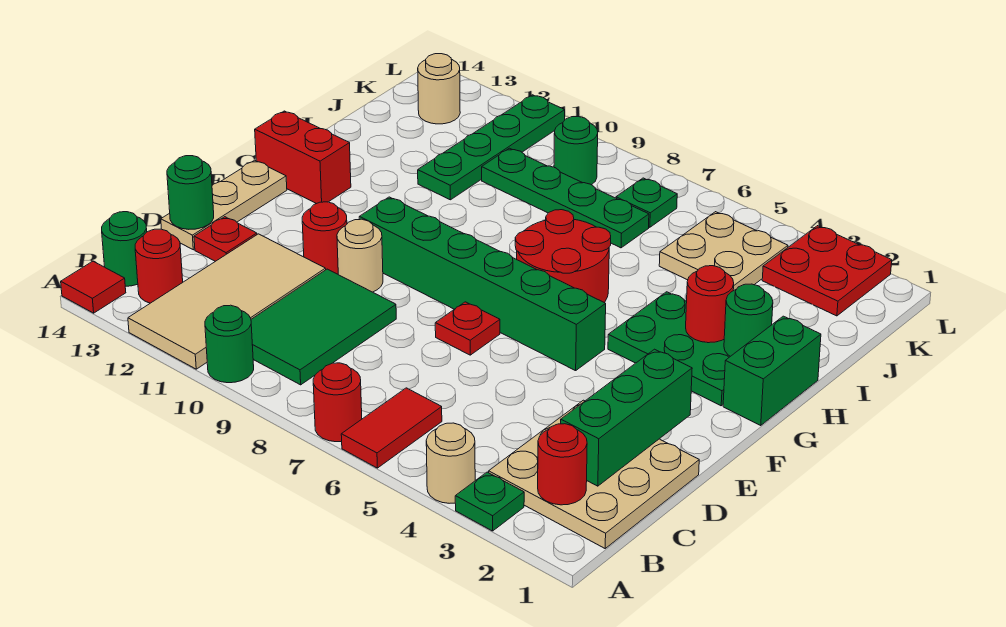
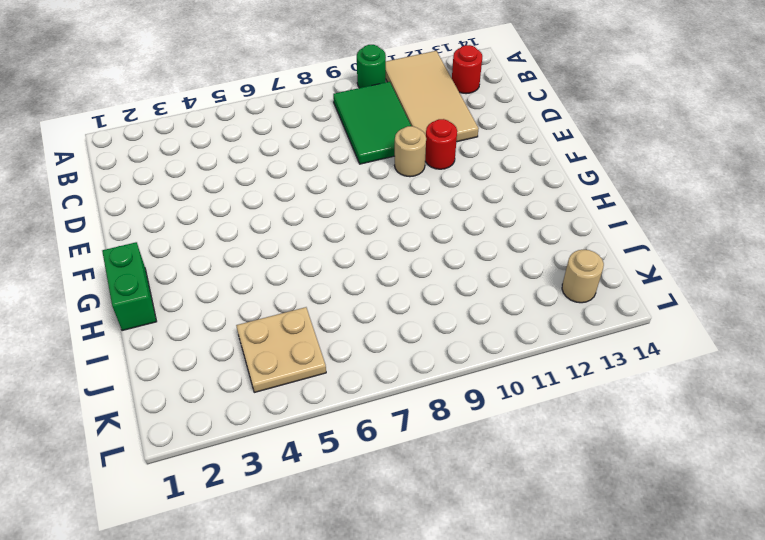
none -> green 1x1 plate [455,472,524,531]
none -> tan 1x1 round brick [426,423,475,503]
none -> red 1x2 tile [341,388,442,468]
none -> red 1x1 round brick [313,363,362,442]

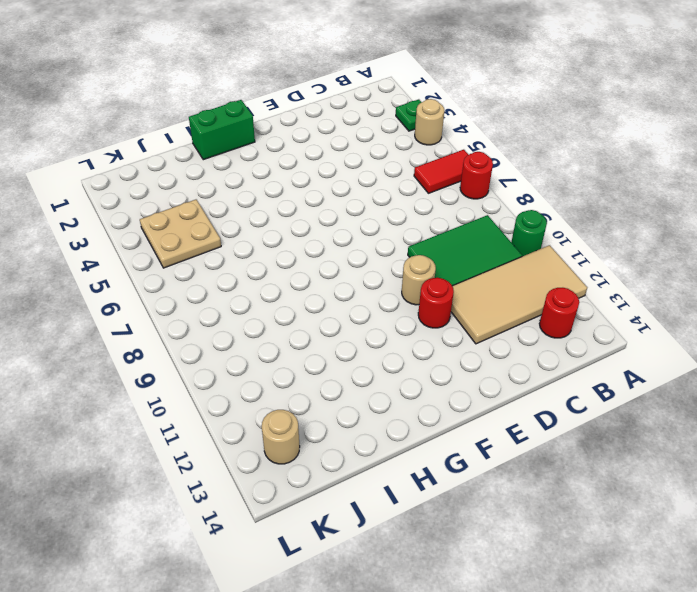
none -> red 1x1 tile [61,261,126,313]
none -> tan 3x3 plate [489,400,699,548]
none -> green 1x1 round brick [102,212,147,286]
none -> red 1x1 plate [194,217,257,261]

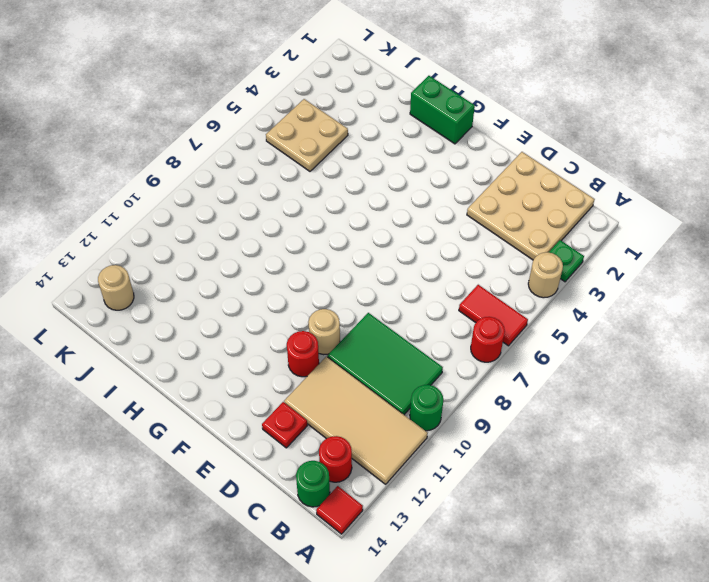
none -> tan 1x3 plate [161,160,287,250]
none -> red 1x1 plate [435,302,500,355]
none -> green 1x6 brick [359,197,606,371]
none -> green 2x3 plate [608,292,730,406]

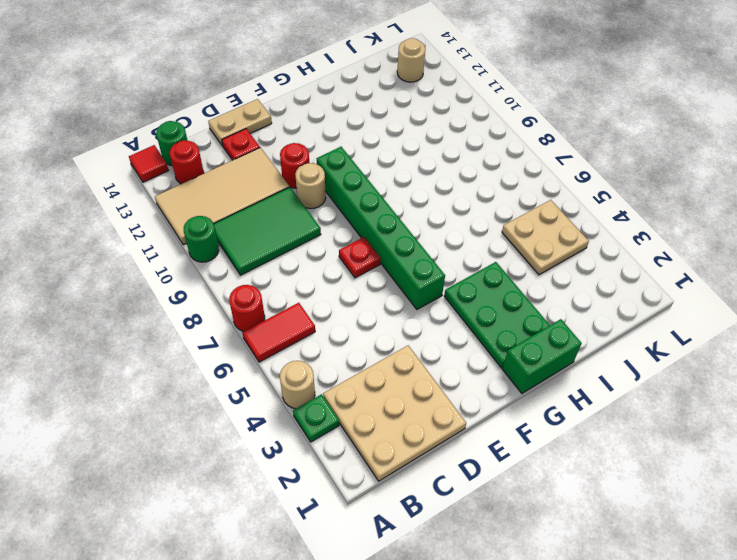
tan 1x2 plate [208,99,272,146] -> tan 1x3 plate [161,160,287,250]
none -> red 2x2 round brick [515,210,611,302]
none -> red 1x2 brick [255,111,351,204]
none -> green 1x4 plate [418,95,565,200]
none -> green 1x4 plate [482,148,649,248]

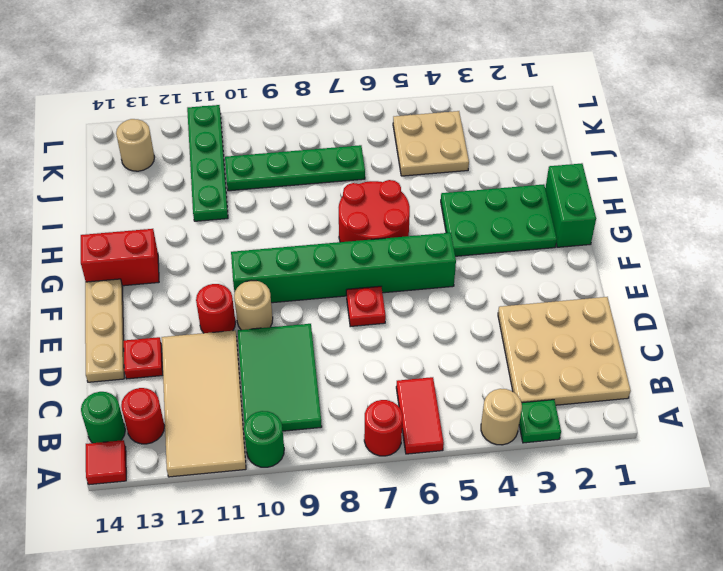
none -> red 2x2 plate [762,226,892,316]
none -> green 1x1 plate [616,178,677,227]
none -> green 1x1 round brick [554,117,598,185]
none -> red 1x1 round brick [538,424,587,505]

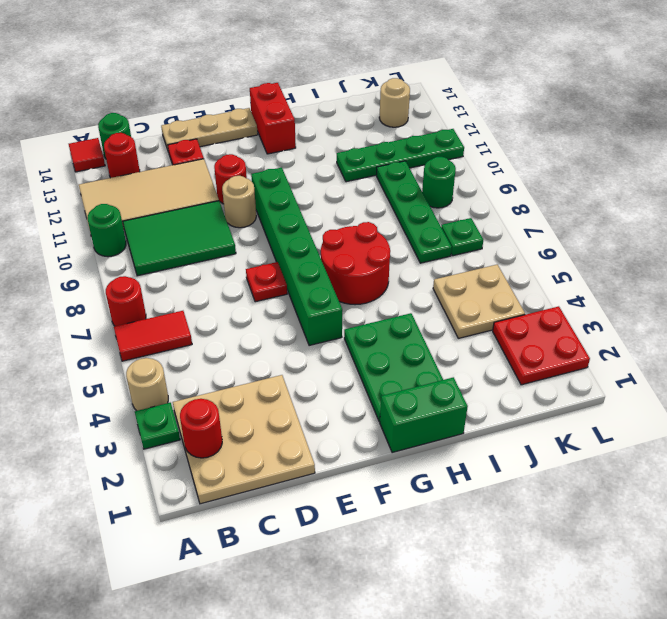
none -> green 1x3 brick [561,349,692,486]
none -> green 1x1 round brick [167,156,214,229]
none -> green 1x1 round brick [724,284,773,356]
none -> red 1x1 round brick [686,266,734,343]

